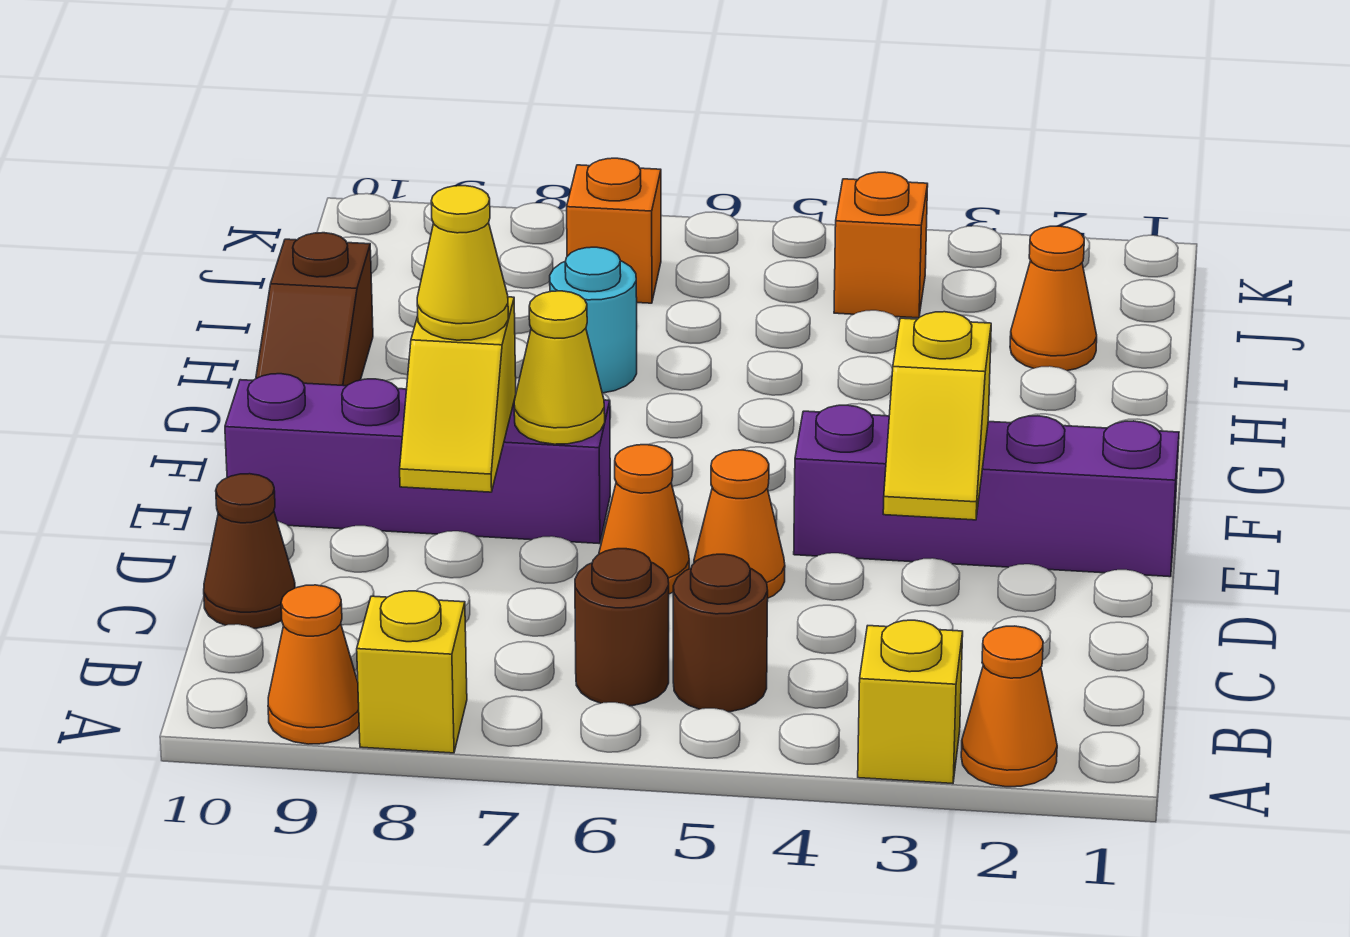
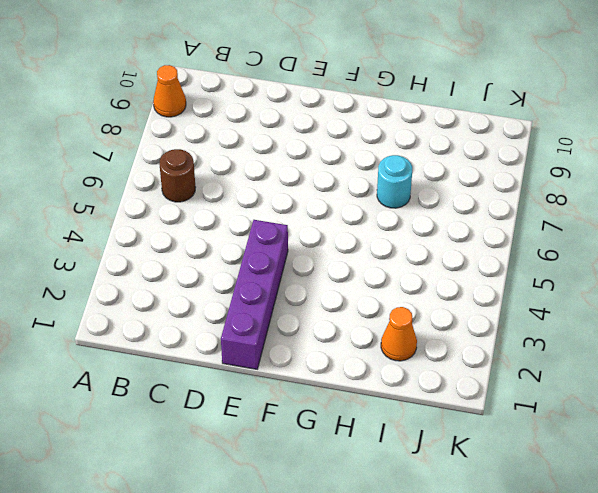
none -> orange 1x1 cone [961,626,1057,787]
none -> yellow 1x1 brick [858,620,963,784]
none -> yellow 1x1 brick [357,591,467,753]

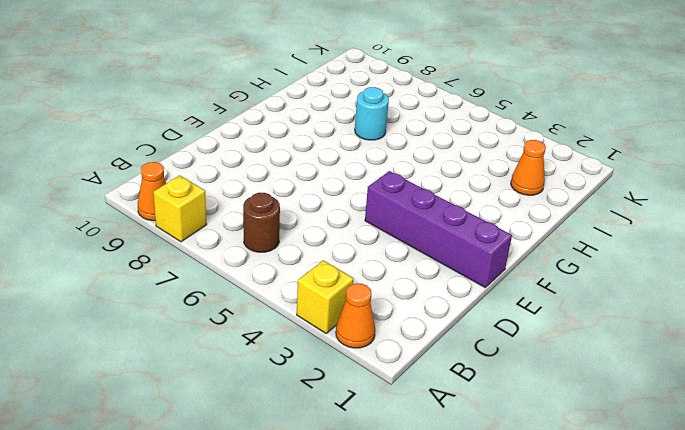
none -> brown 1x1 round brick [673,554,768,712]
none -> brown 1x1 cone [204,474,295,628]
none -> orange 1x1 cone [694,450,785,598]

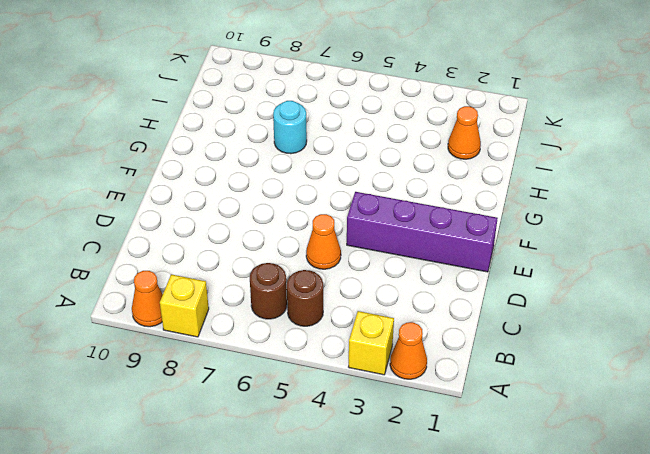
none -> brown 1x1 cone [204,474,295,628]
none -> orange 1x1 cone [599,445,689,594]
none -> purple 1x4 brick [225,374,610,544]

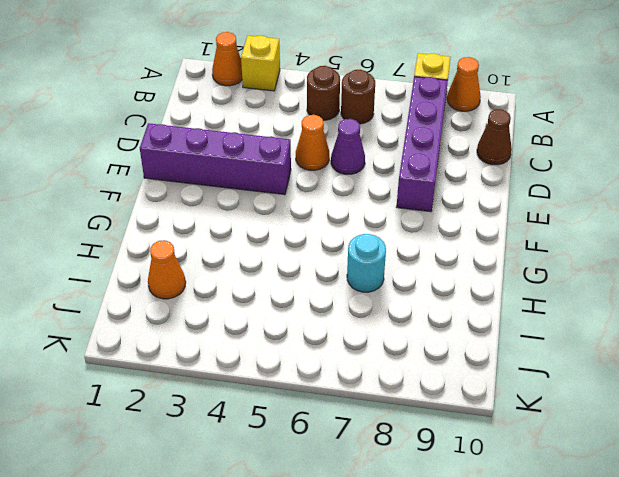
purple 1x4 brick [397,77,448,212] -> purple 1x4 brick turned to [225,374,610,544]
purple 1x1 cone [331,119,365,174] -> orange 1x1 cone [599,445,689,594]
none -> brown 1x3 slope [256,233,373,386]
none -> orange 1x1 brick [834,172,928,318]
none -> orange 1x1 brick [567,158,661,303]

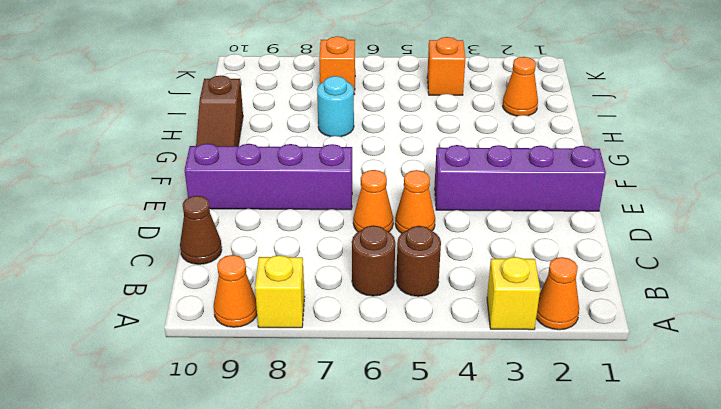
none -> yellow 1x2 slope [883,312,991,520]
none -> yellow 1x2 slope [400,297,516,492]
none -> yellow 1x1 cone [514,291,605,444]

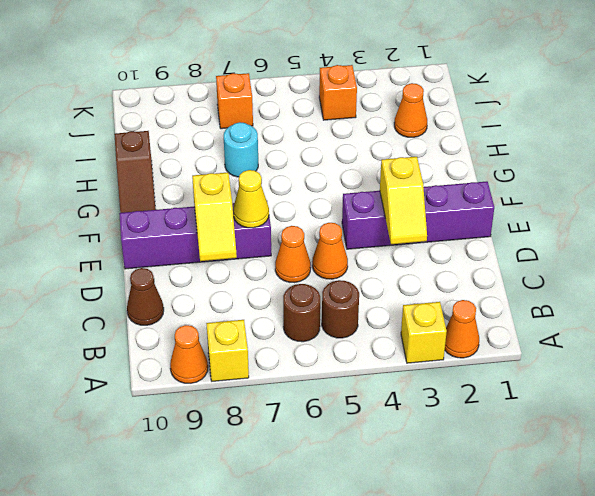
none -> yellow 1x1 cone [417,186,508,340]

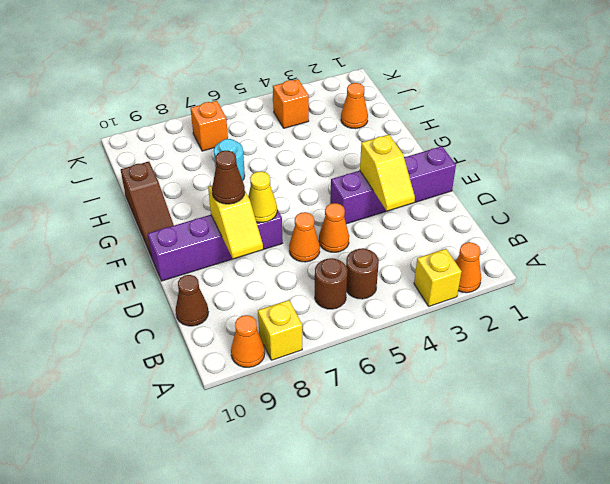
brown 1x1 cone [212,151,245,204] -> yellow 1x1 cone [417,186,508,340]

